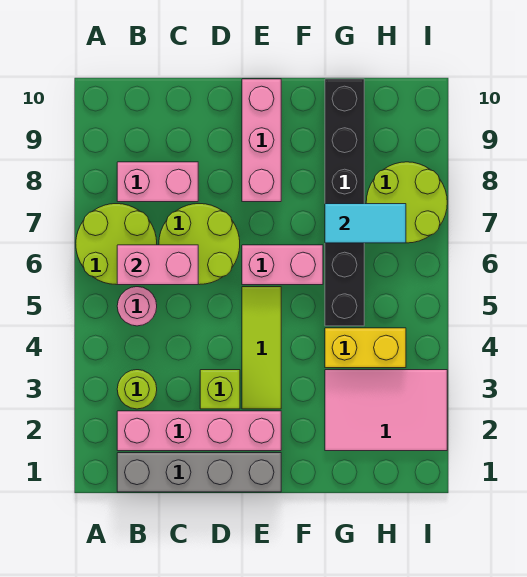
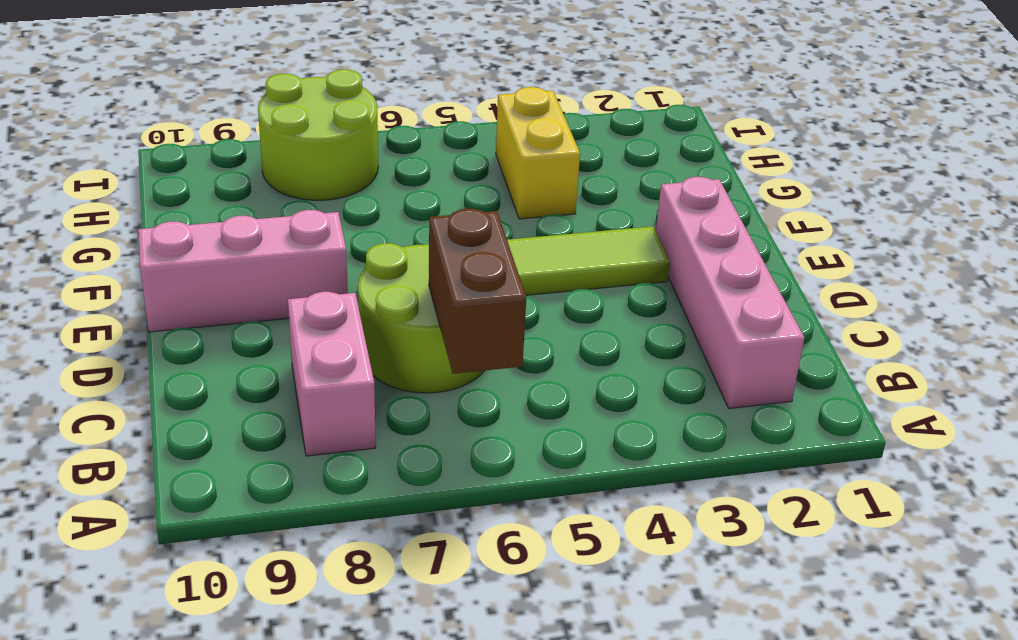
brown 1x2 brick [429,209,526,374] -> pink 1x2 brick [117,245,198,285]
none -> lime 2x2 round brick [76,204,157,285]
none -> grey 1x4 brick [117,453,281,492]
none -> lime 1x1 round brick [117,370,157,409]

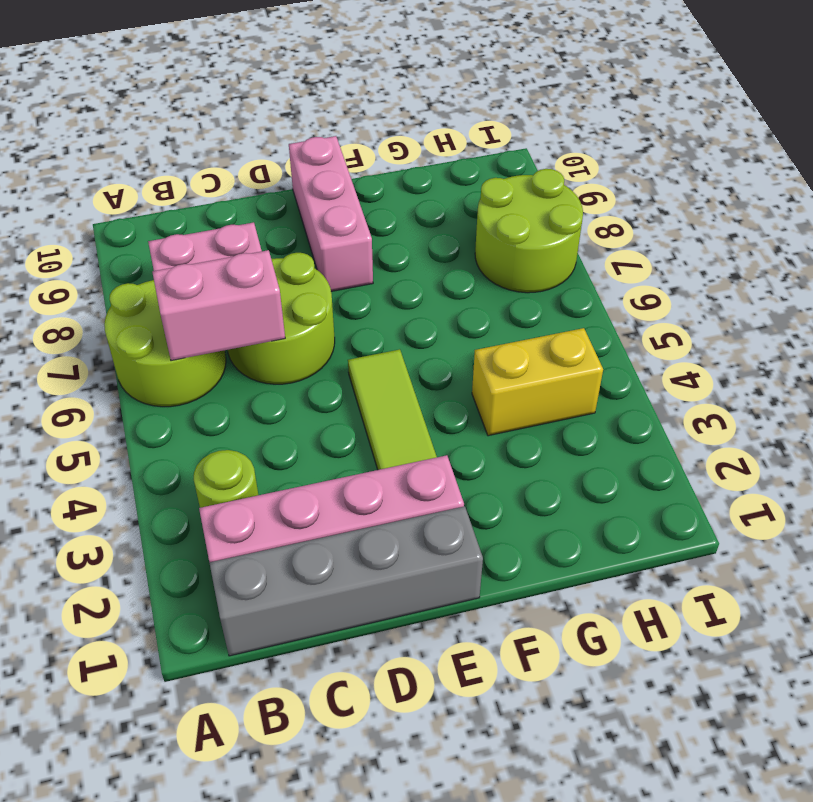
none -> pink 1x1 round brick [117,287,157,326]
none -> lime 1x1 brick [200,370,240,409]
none -> pink 1x2 brick [242,245,323,285]

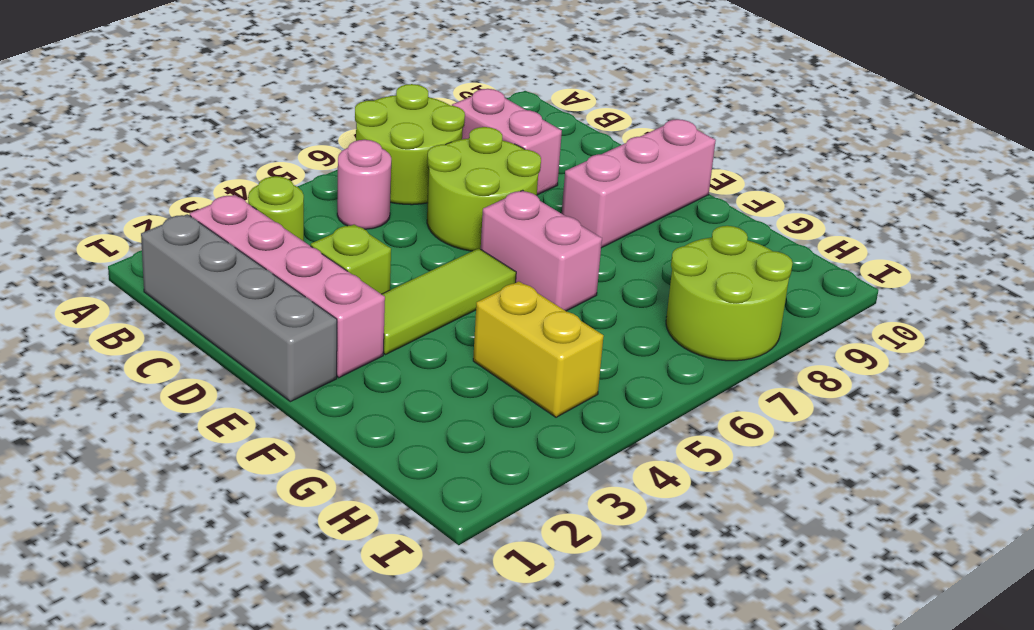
none -> pink 2x3 tile [325,370,447,451]
none -> black 1x6 brick [325,79,364,326]
none -> pink 1x2 brick [117,245,198,285]

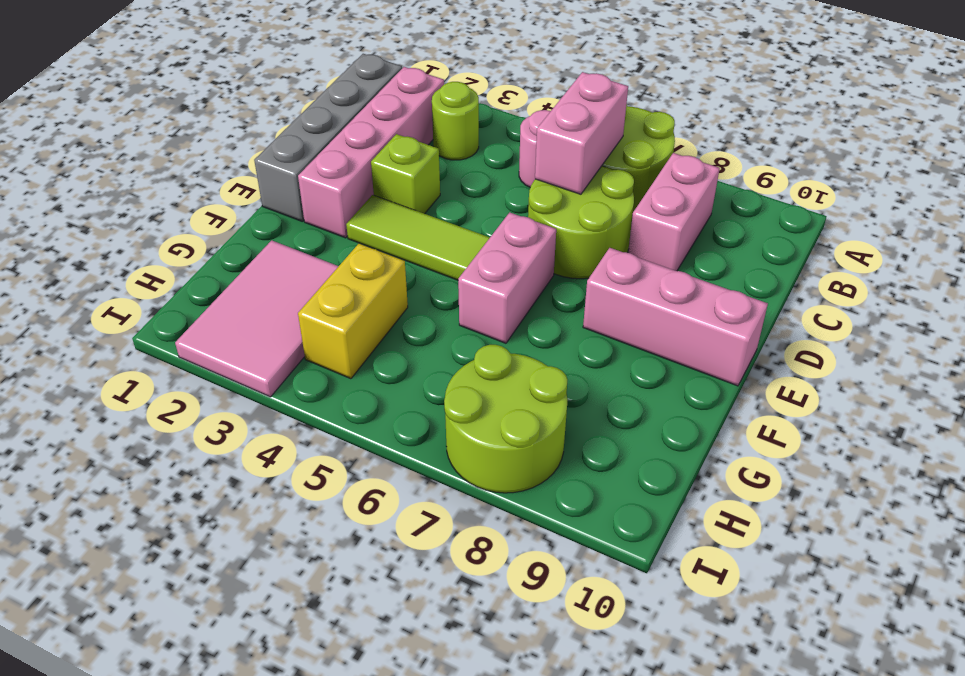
none -> black 1x6 brick [325,79,364,326]
none -> cyan 1x2 tile [325,204,406,243]

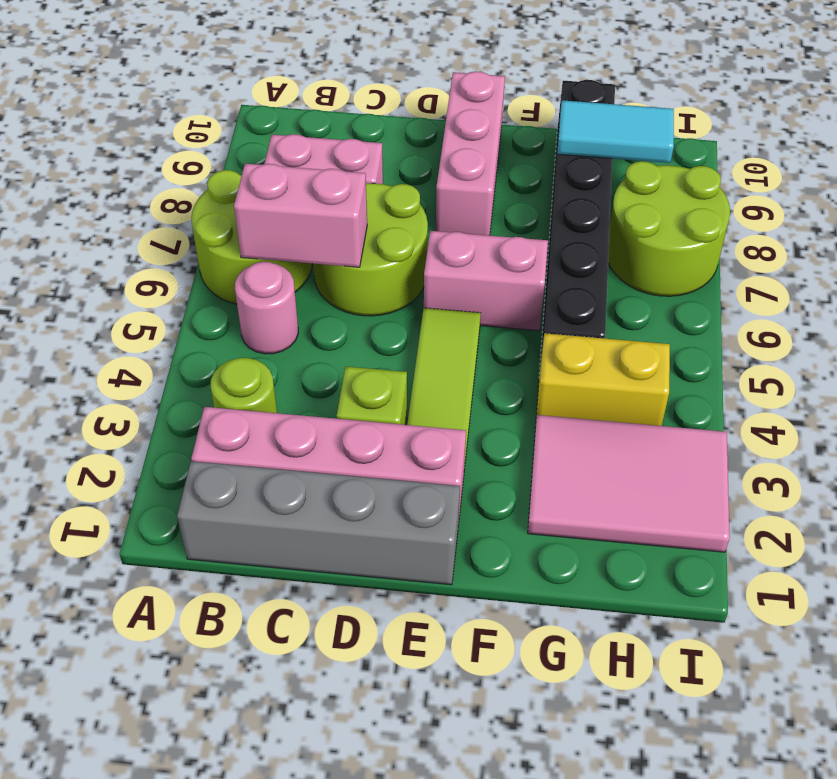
cyan 1x2 tile [557,100,674,163] -> cyan 1x2 tile moved to [325,204,406,243]

